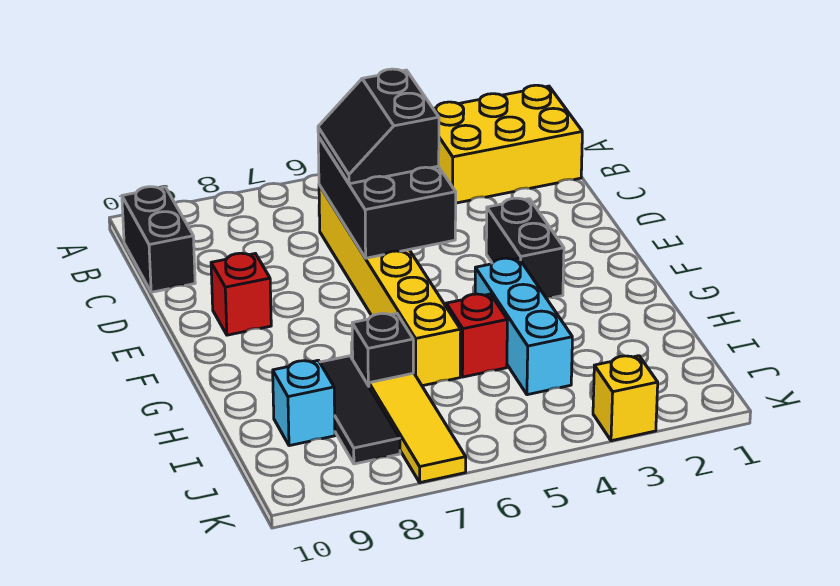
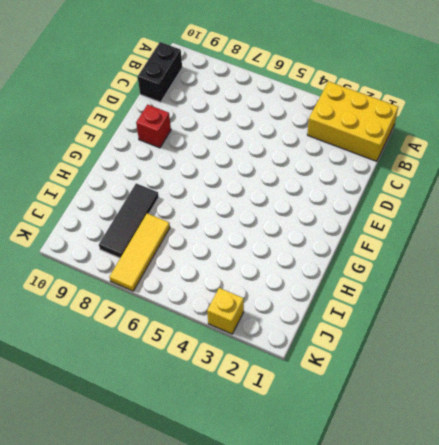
none -> yellow 1x6 brick [319,185,461,386]
none -> black 1x2 brick [486,198,564,298]
none -> cyan 1x3 brick [475,258,572,395]

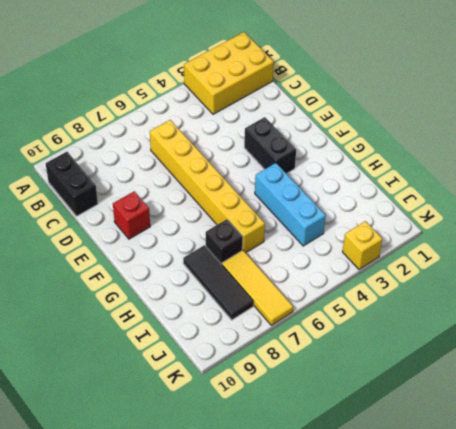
none -> red 1x1 brick [446,294,507,377]
none -> cyan 1x1 brick [273,360,335,446]
none -> black 2x3 brick [318,137,456,258]

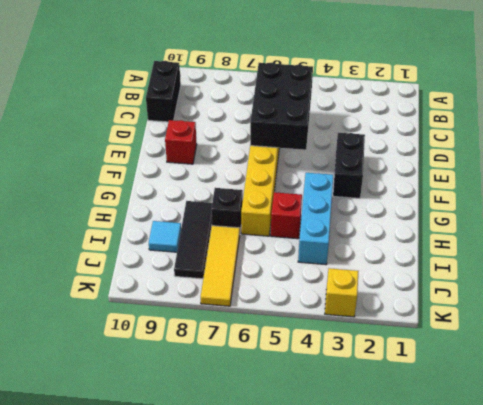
cyan 1x1 tile [149,221,181,252] -> cyan 1x1 brick [273,360,335,446]
none -> yellow 2x3 brick [433,85,582,203]
none -> black 2x2 slope [318,69,439,184]

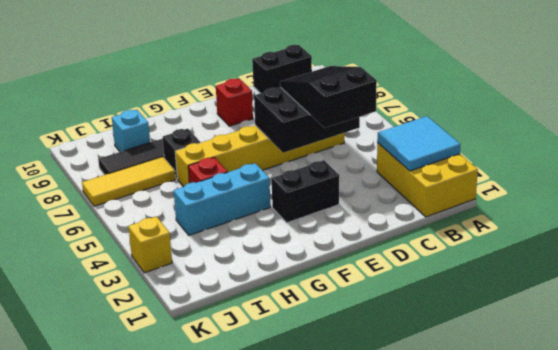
cyan 2x2 tile [377,116,460,171] -> none
black 2x3 slope [280,66,377,128] -> black 2x2 slope [318,69,439,184]

